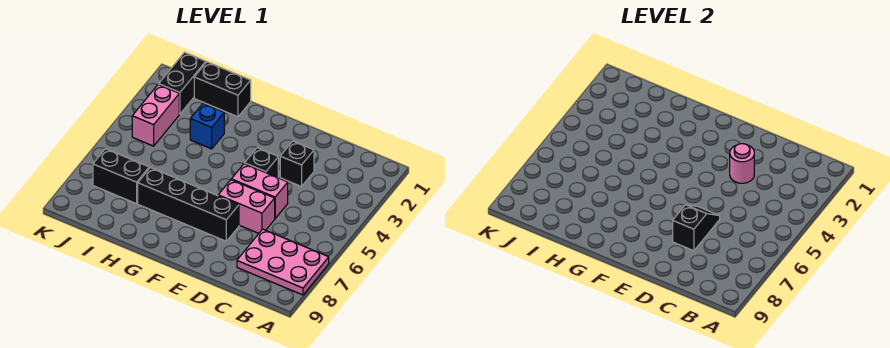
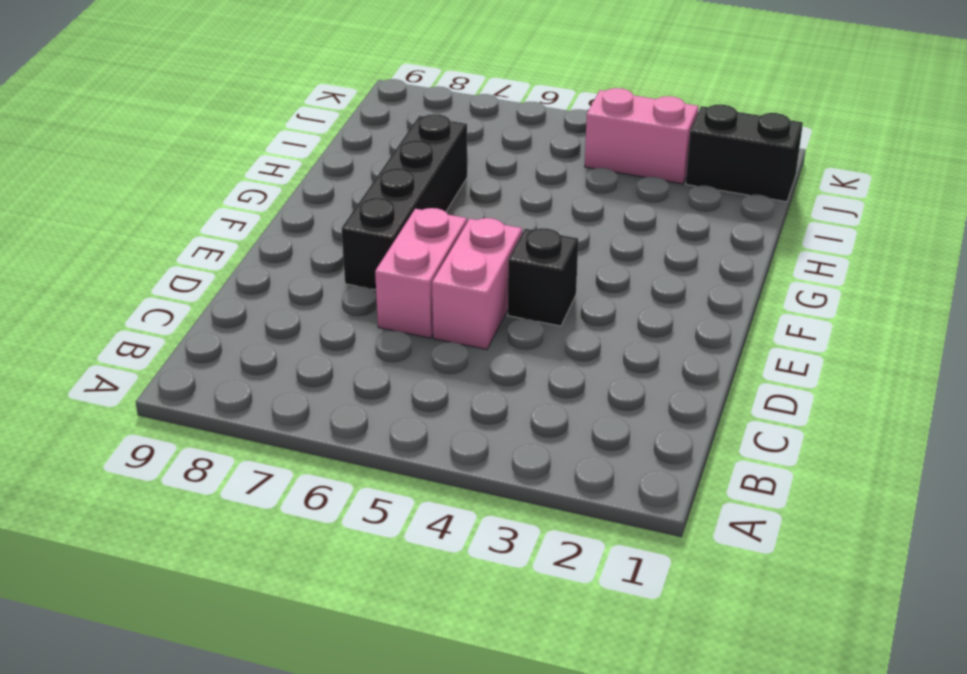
none -> pink 2x3 plate [237,229,329,295]
none -> black 1x1 brick [280,141,314,187]
none -> black 1x2 brick [194,62,251,117]

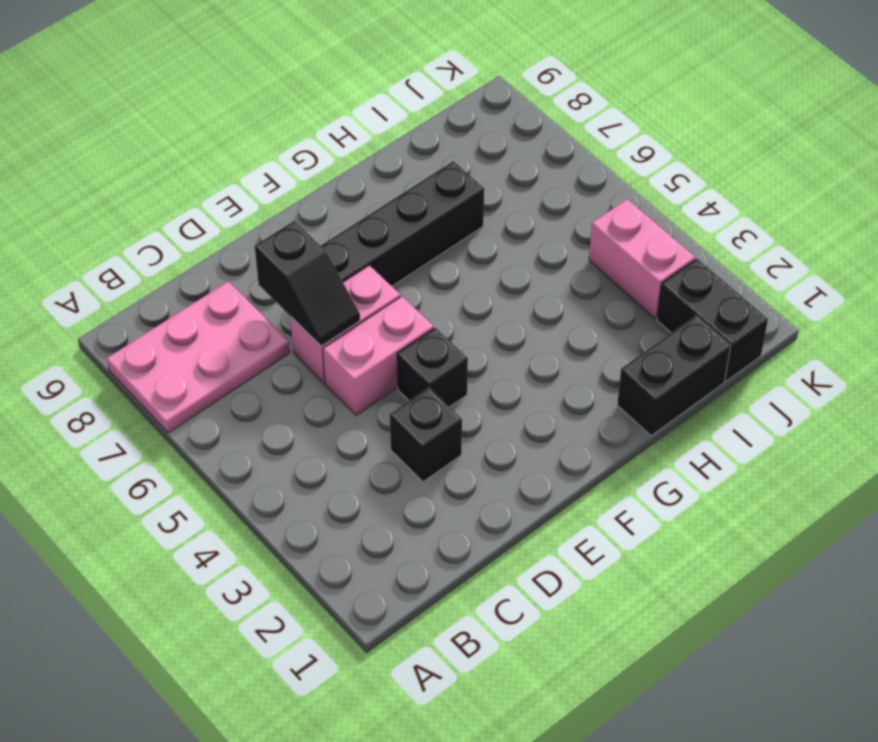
none -> blue 1x1 brick [190,103,224,149]
none -> black 1x2 brick [93,149,149,204]
none -> pink 1x1 round brick [730,144,754,183]

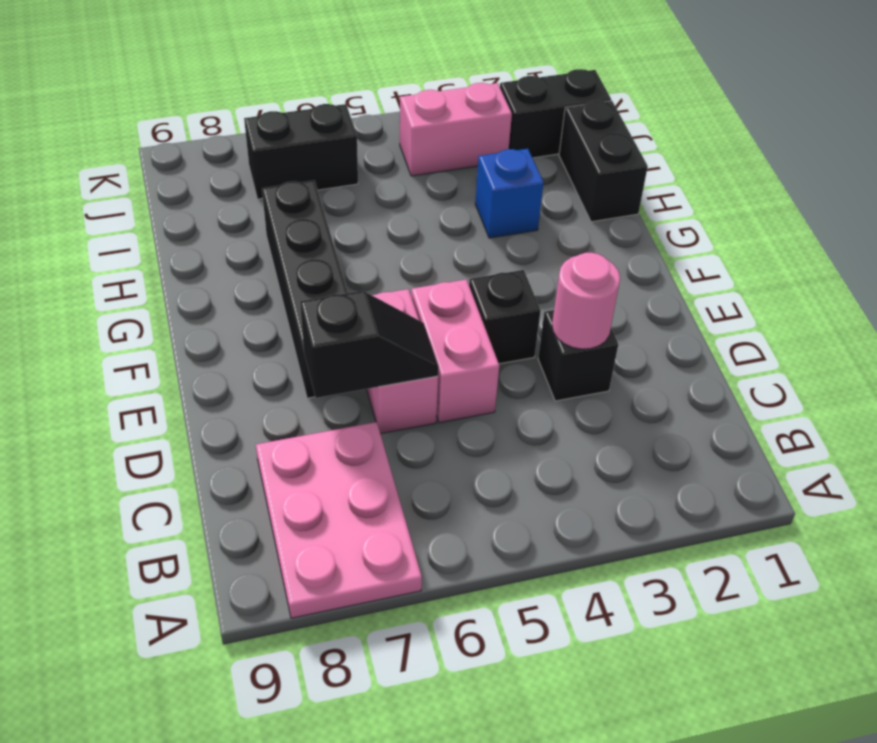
black 1x2 brick [244,104,358,199] -> black 1x2 brick turned to [93,149,149,204]

